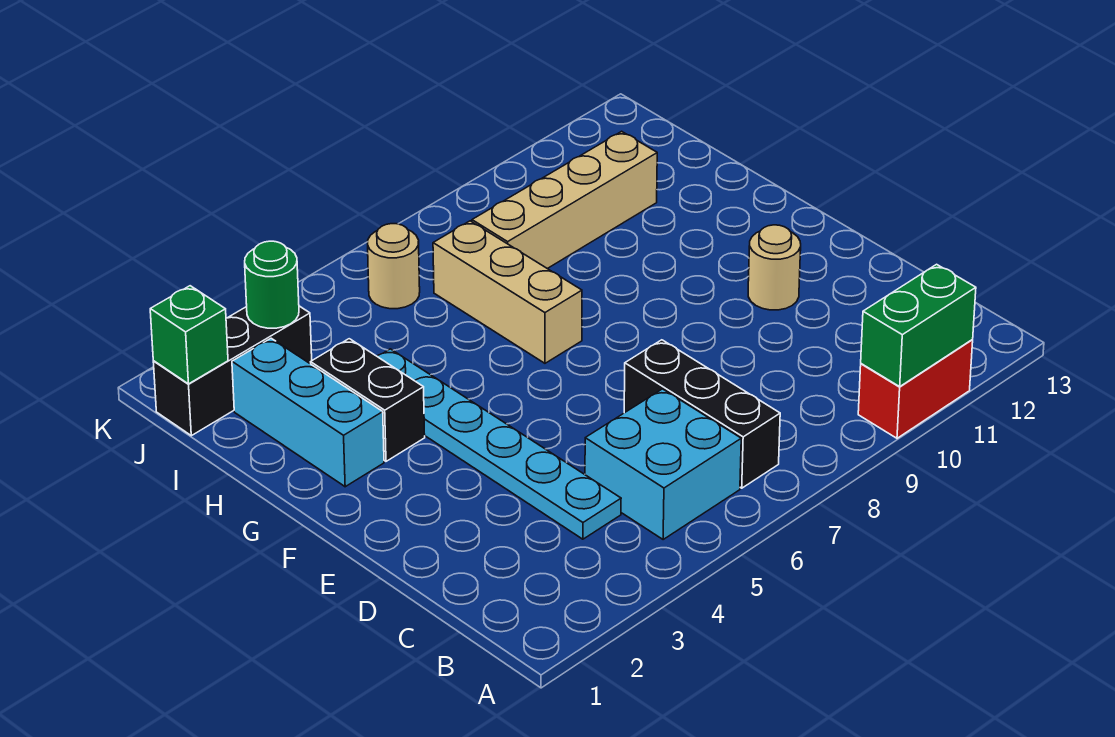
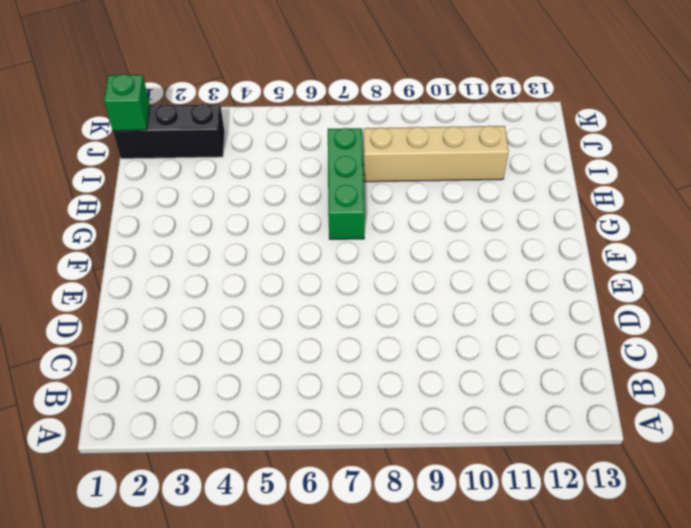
green 1x3 brick [328,128,365,239] -> tan 1x3 brick [433,221,582,363]
none -> red 1x2 brick [858,340,973,438]
none -> cyan 2x2 brick [585,389,741,539]
none -> black 1x3 brick [624,340,780,488]

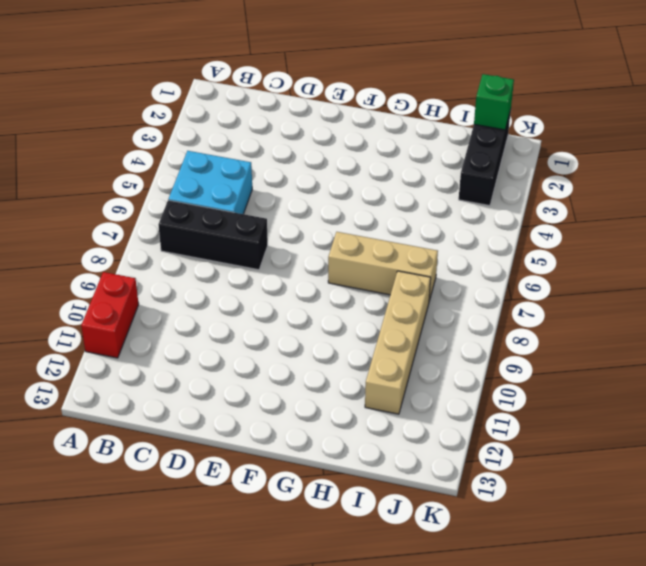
none -> cyan 1x6 plate [377,349,621,539]
none -> tan 1x1 round brick [748,225,801,310]
none -> cyan 1x3 brick [232,338,384,487]

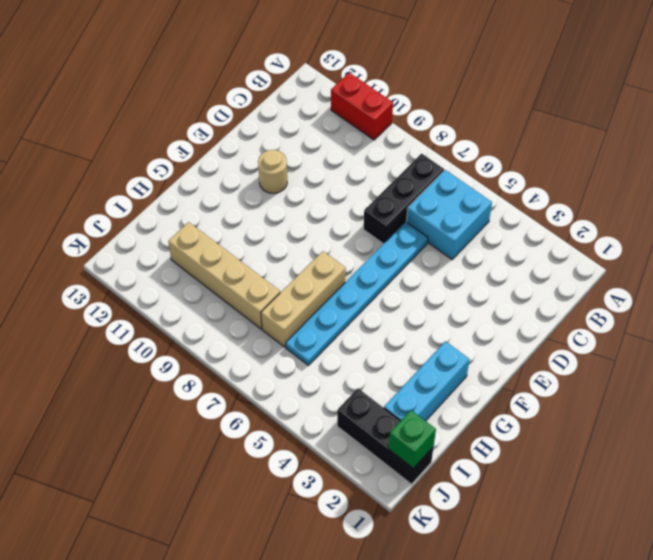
cyan 1x6 plate [286,222,428,366] -> cyan 1x6 plate moved to [377,349,621,539]
none -> black 1x2 brick [311,339,425,461]
none -> tan 1x1 round brick [368,224,420,309]
none -> green 1x2 brick [861,264,976,387]

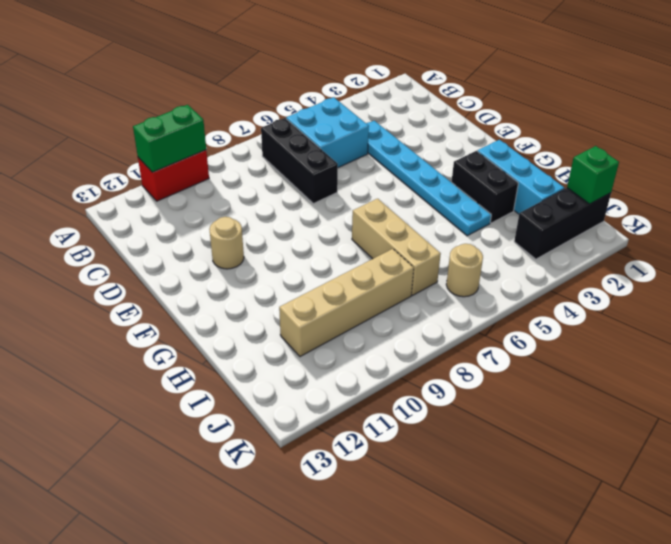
none -> green 1x1 round brick [245,241,299,328]

